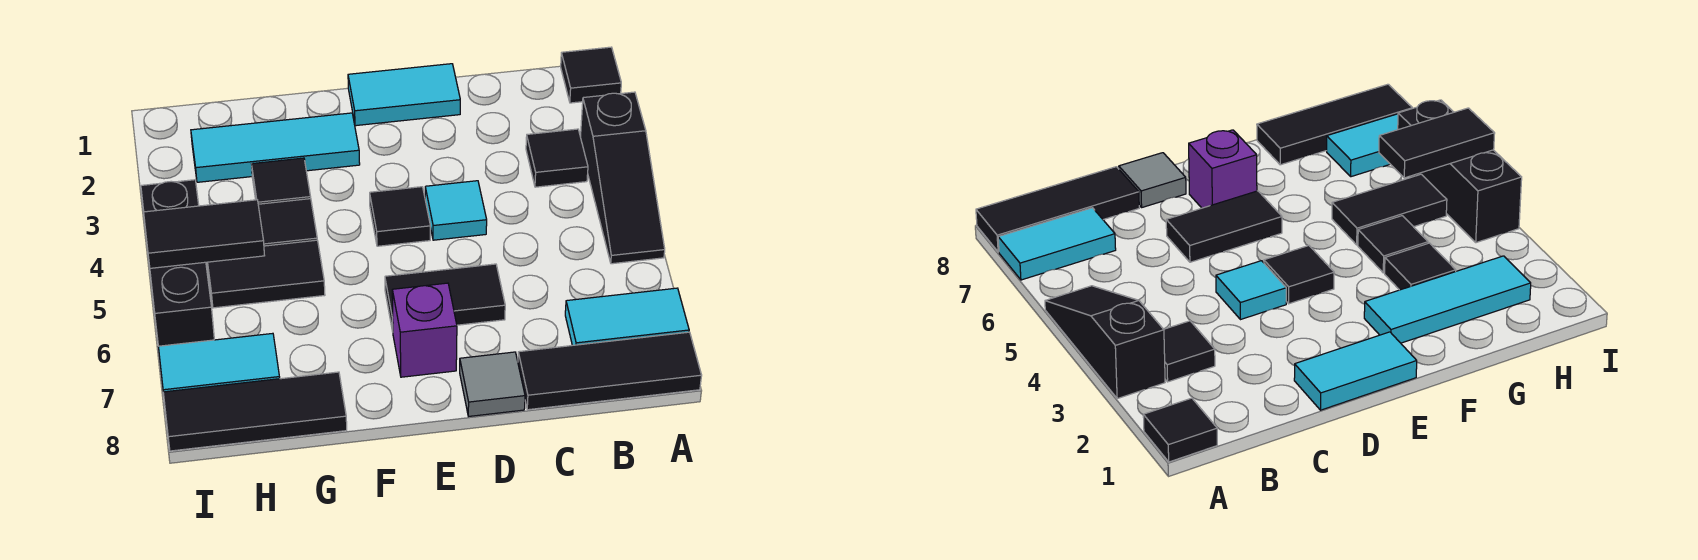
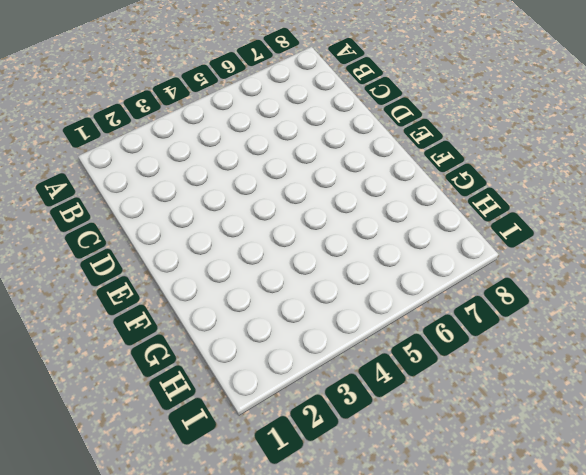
none -> black 1x1 tile [561,47,621,103]
none -> black 1x3 slope [580,92,665,264]
none -> cyan 1x2 tile [565,288,689,345]

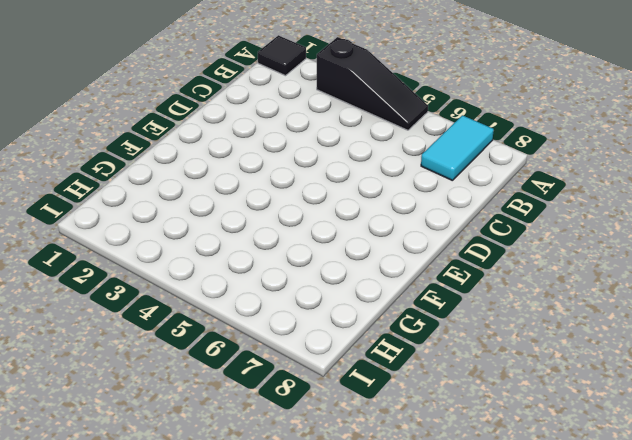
none -> black 1x3 tile [518,332,702,410]
none -> black 1x1 tile [526,129,588,187]
none -> cyan 1x2 tile [348,64,460,126]

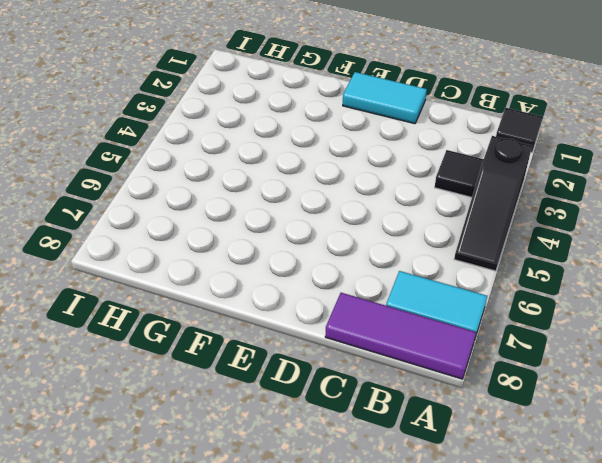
purple 1x3 tile [325,293,476,379] -> black 1x3 tile [518,332,702,410]
none -> cyan 1x1 tile [425,181,487,240]
none -> black 1x2 tile [385,264,505,332]
none -> grey 1x1 tile [460,352,525,416]

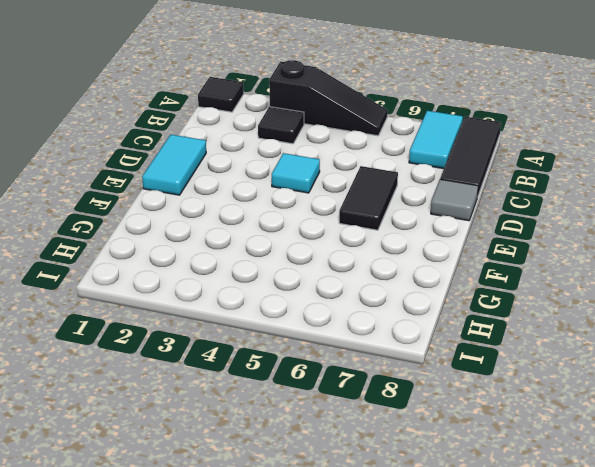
none -> black 1x1 tile [370,187,430,246]
none -> purple 1x1 brick [392,283,457,377]
none -> cyan 1x3 tile [191,113,360,182]

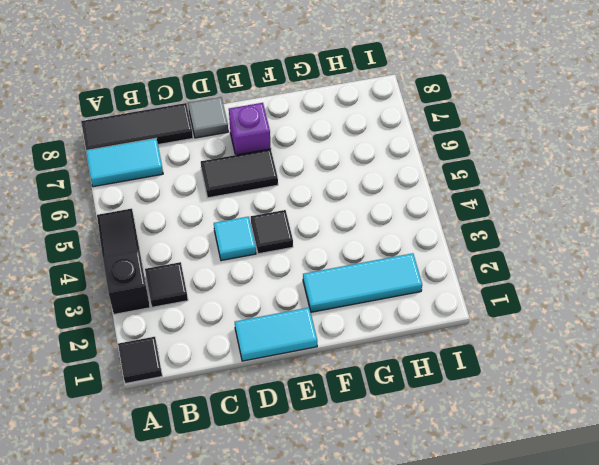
none -> black 1x1 tile [252,158,311,204]
none -> black 1x1 tile [258,199,317,246]
none -> black 1x2 tile [207,240,325,308]

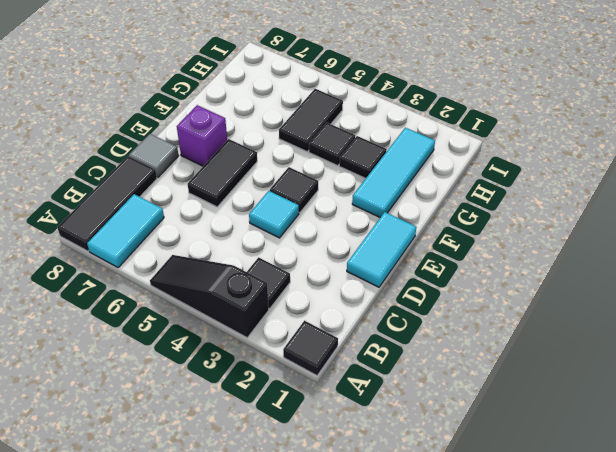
none -> black 1x3 tile [163,372,347,451]
none -> cyan 1x2 tile [158,333,280,392]
none -> black 1x3 brick [141,180,214,346]

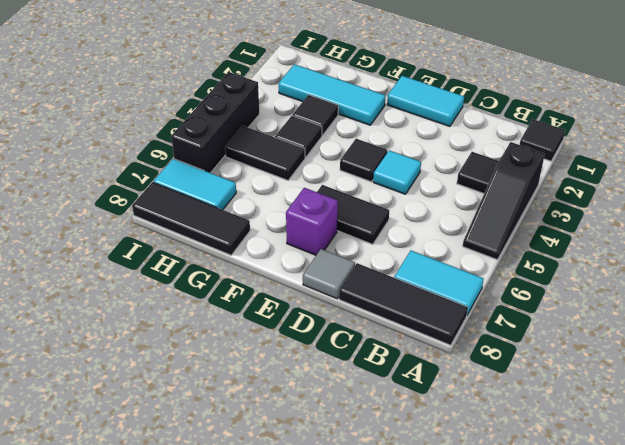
none -> black 1x2 tile [144,200,265,268]

